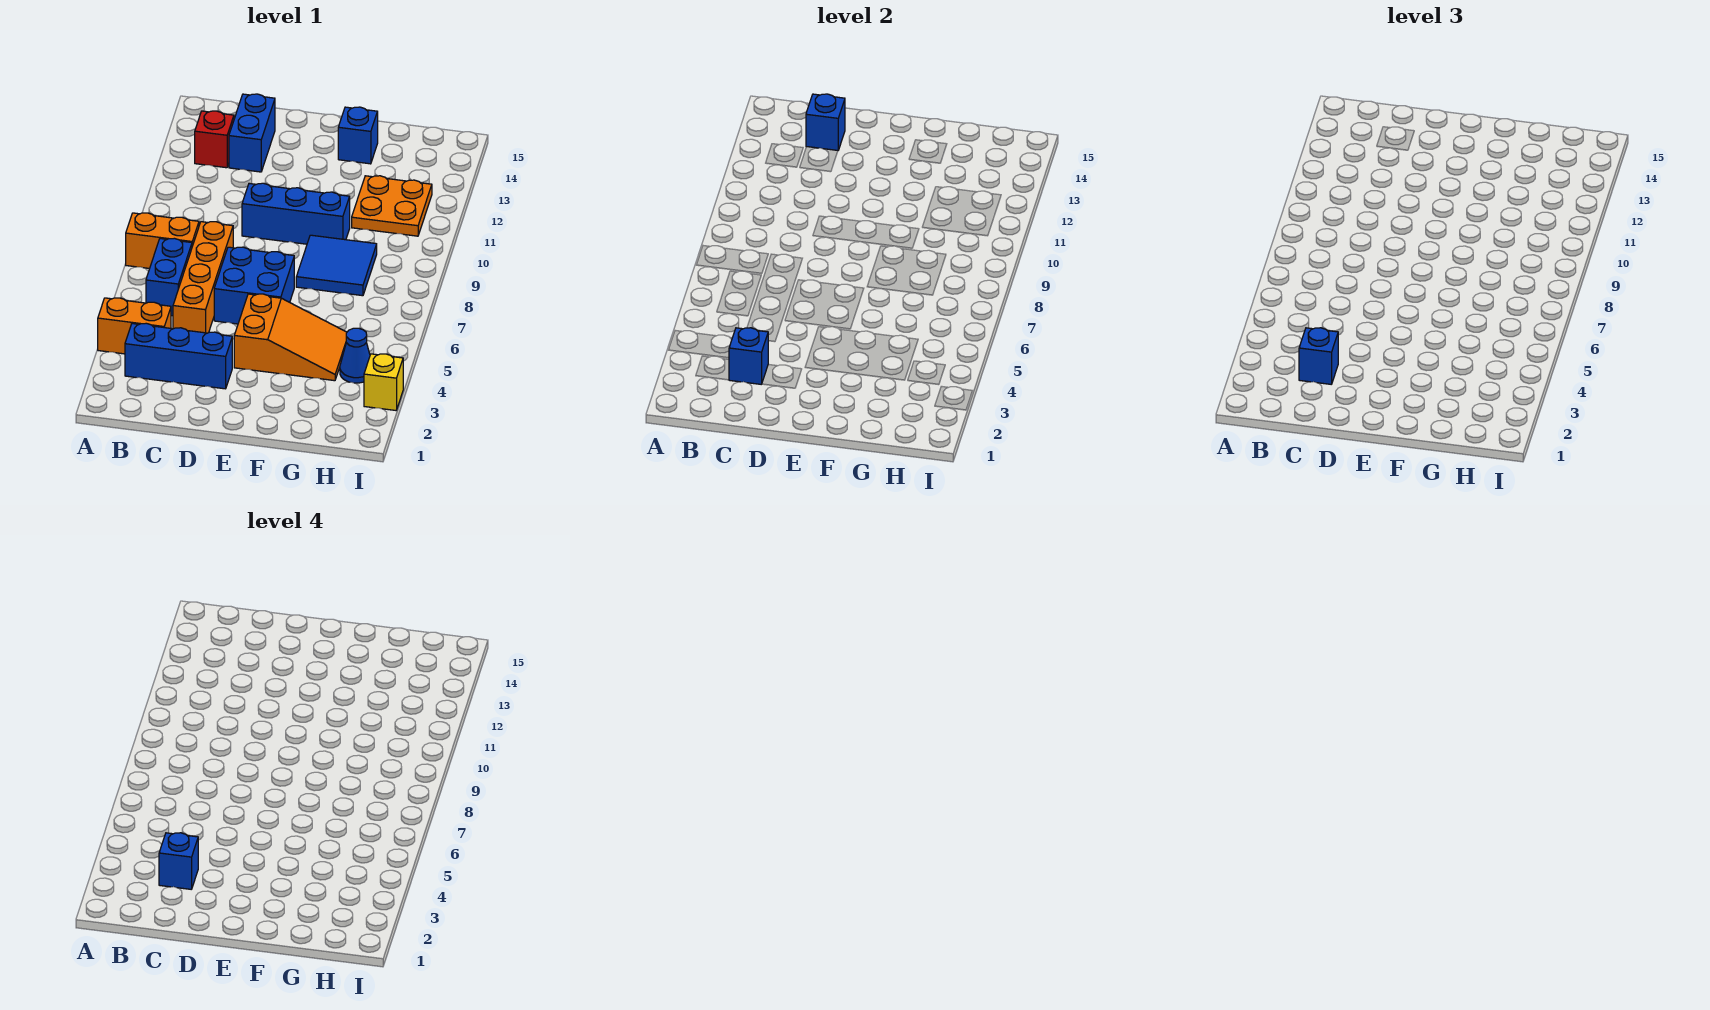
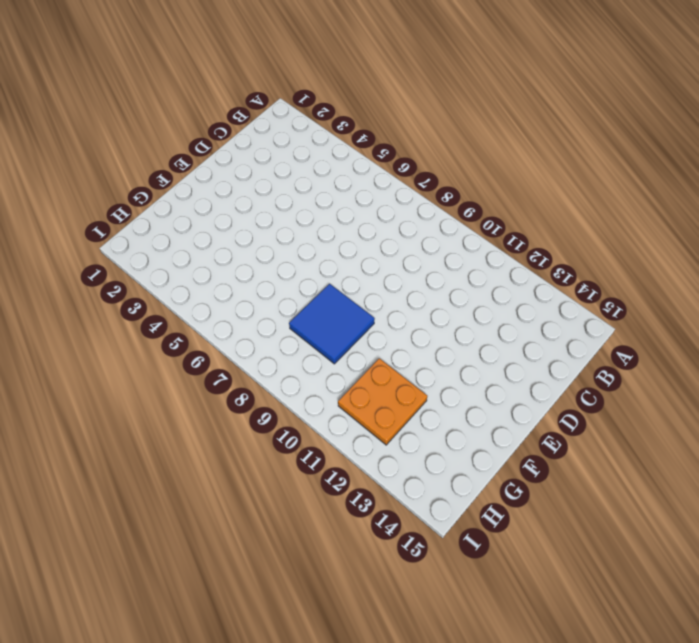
none -> orange 1x2 brick [98,298,171,354]
none -> orange 1x2 brick [126,213,199,269]
none -> blue 1x3 brick [125,323,232,389]

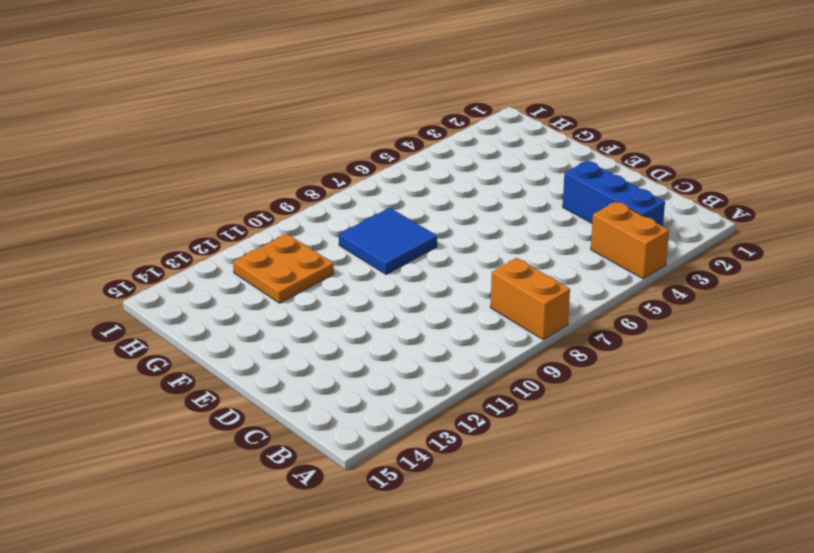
none -> blue 1x2 brick [146,238,192,316]
none -> red 1x1 brick [195,111,234,168]
none -> orange 1x4 brick [173,222,233,333]

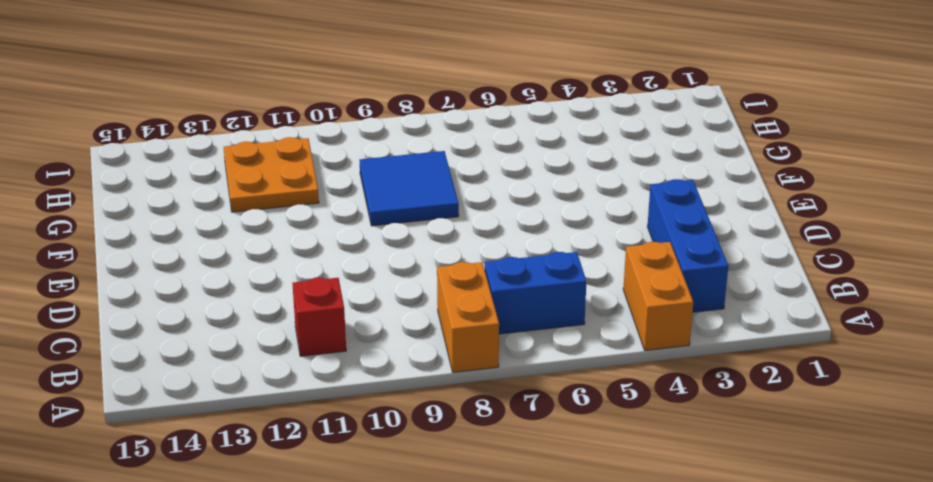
red 1x1 brick [292,278,346,356] -> red 1x1 brick moved to [195,111,234,168]
none -> orange 1x4 brick [173,222,233,333]
none -> blue 1x2 brick [229,94,275,172]
none -> blue 2x2 brick [214,247,294,324]

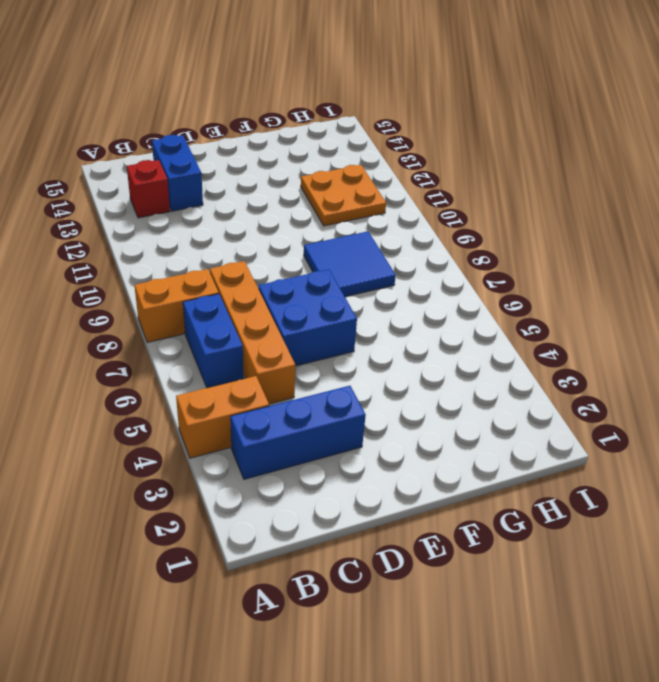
none -> blue 1x3 brick [242,183,350,244]
none -> orange 2x3 slope [234,294,347,381]
none -> blue 1x1 brick [338,107,378,164]

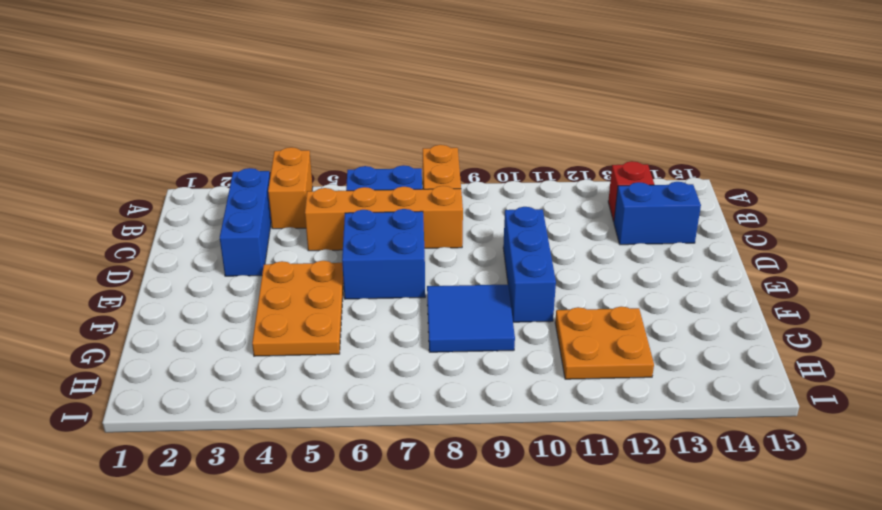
orange 2x3 plate [252,261,344,356] -> orange 2x3 slope [234,294,347,381]
none -> blue 1x1 brick [338,107,378,164]
none -> blue 1x1 cone [340,328,370,383]
none -> yellow 1x1 brick [364,354,403,410]

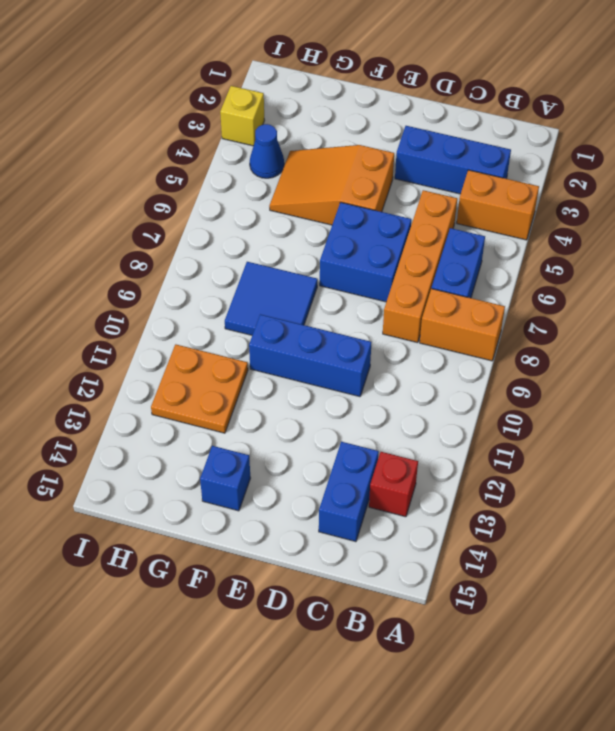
none -> blue 1x1 brick [729,328,768,385]
none -> blue 1x1 brick [806,94,845,150]
none -> blue 1x1 brick [1299,328,1338,384]

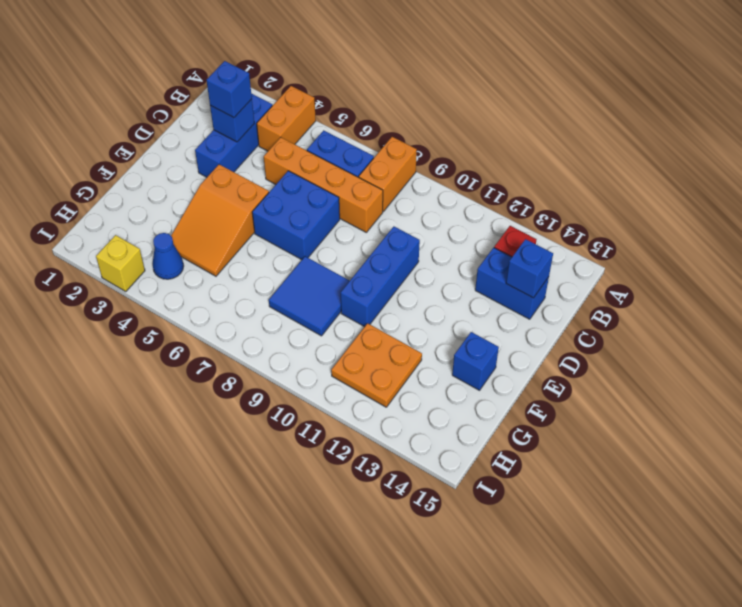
none -> blue 1x1 brick [159,833,198,889]

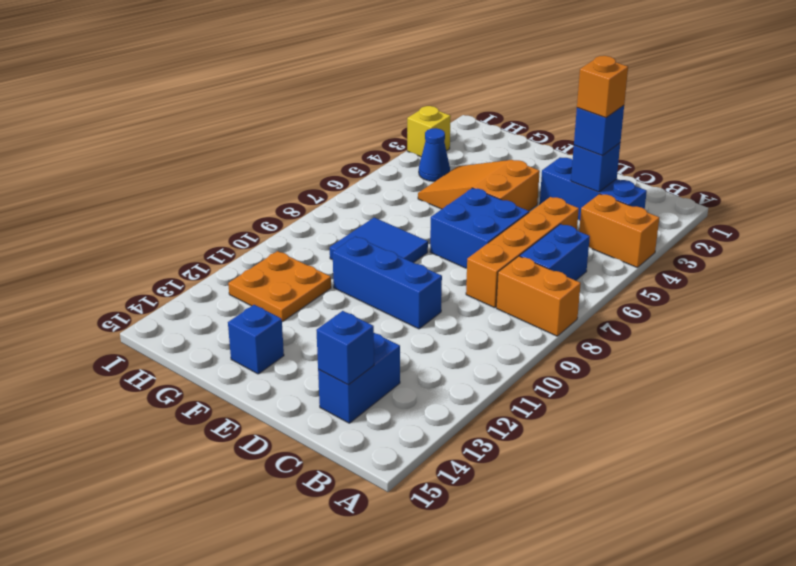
orange 1x1 brick [577,56,628,118] -> blue 1x1 brick [159,833,198,889]
none -> red 1x1 brick [195,111,234,168]

